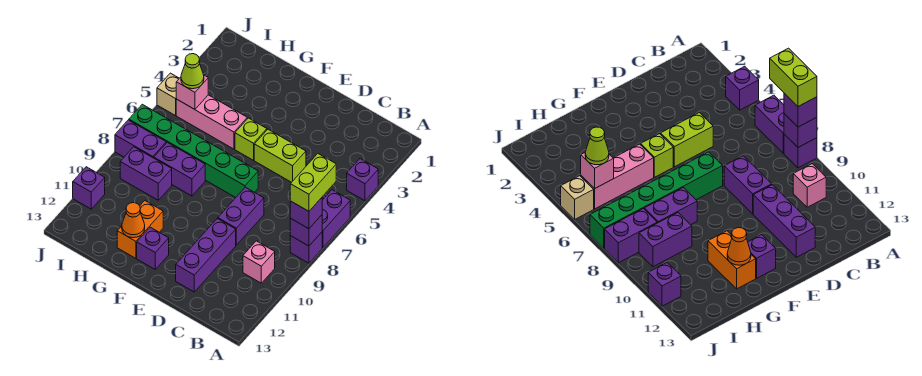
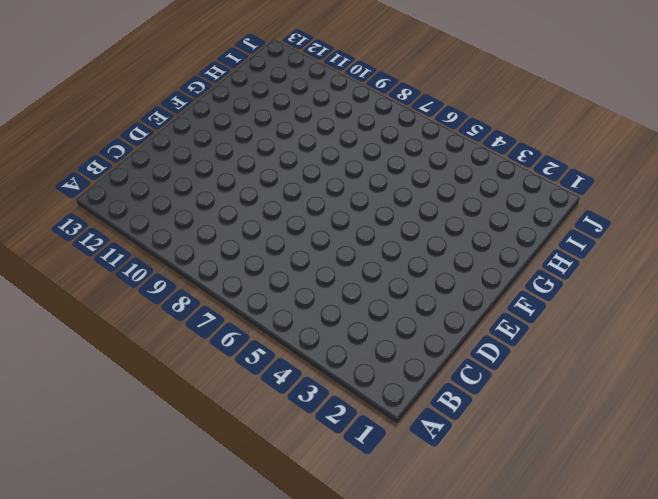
none -> purple 1x1 brick [347,159,378,201]
none -> purple 1x2 brick [322,190,350,248]
none -> purple 1x1 brick [290,232,322,263]

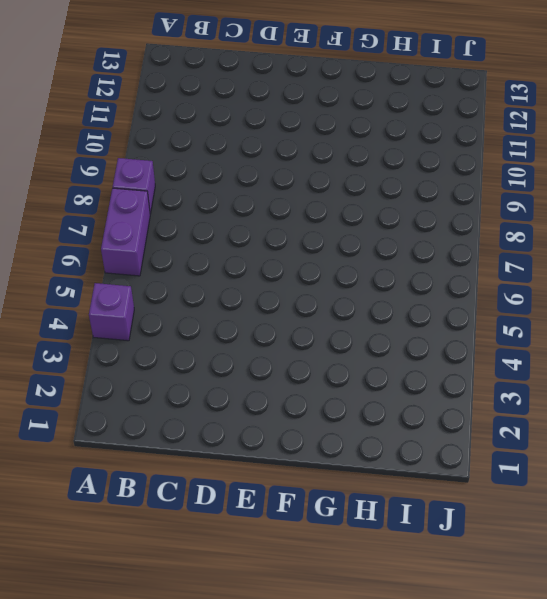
none -> pink 1x1 brick [243,241,275,283]
none -> lime 1x2 brick [254,129,306,182]
none -> purple 1x2 brick [218,187,264,245]

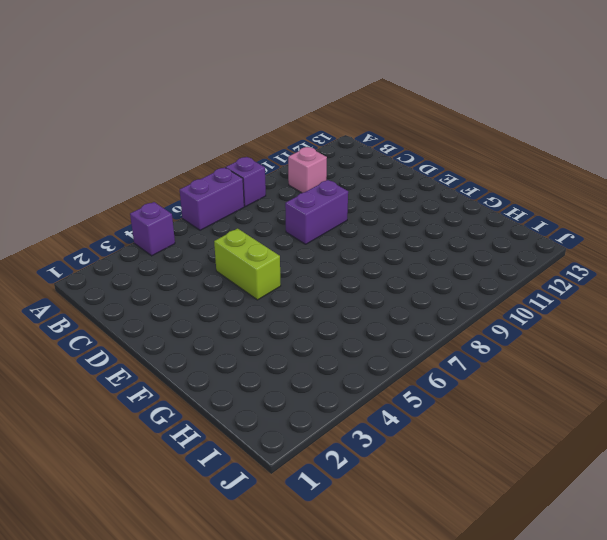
none -> purple 1x3 brick [176,219,236,292]
none -> green 1x6 brick [129,104,258,198]
none -> lime 1x1 brick [235,118,267,160]

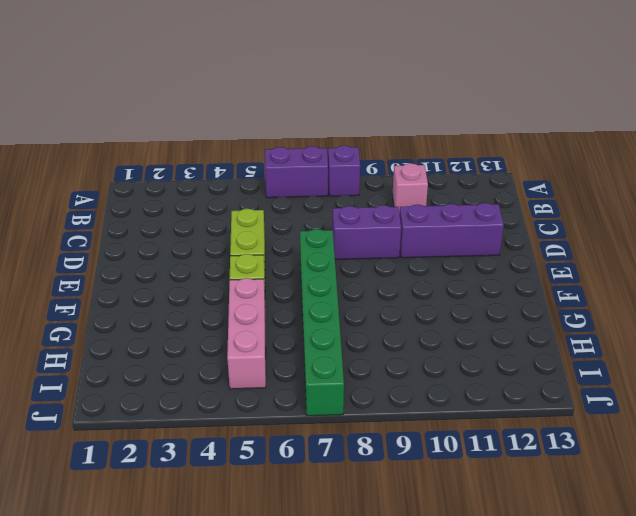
none -> purple 1x1 brick [347,159,378,201]
none -> purple 1x1 brick [137,227,169,269]
none -> purple 1x2 brick [154,142,205,196]

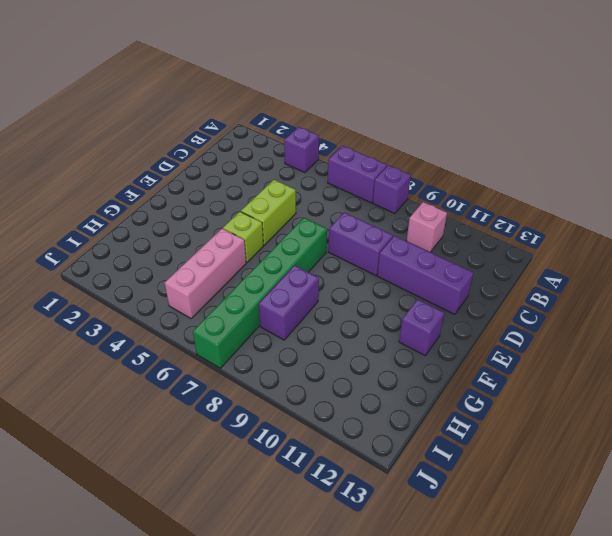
none -> orange 1x2 brick [117,201,163,258]
none -> purple 1x2 brick [120,147,172,200]
none -> purple 1x2 brick [115,120,166,158]

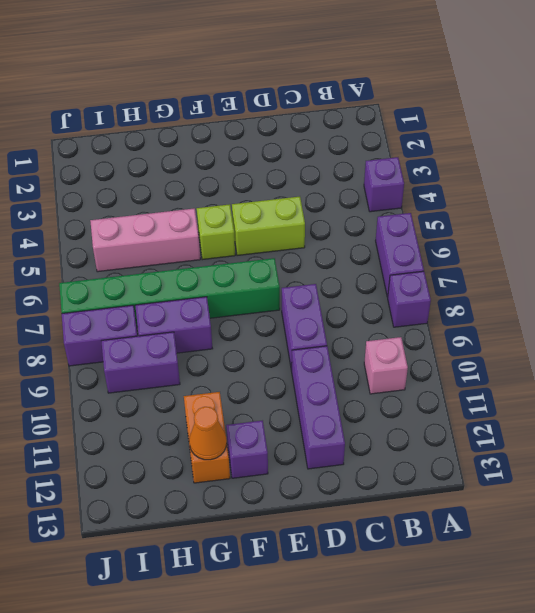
none -> tan 1x1 brick [157,73,179,116]
none -> purple 1x1 brick [73,167,105,209]
none -> purple 1x1 brick [290,215,322,246]

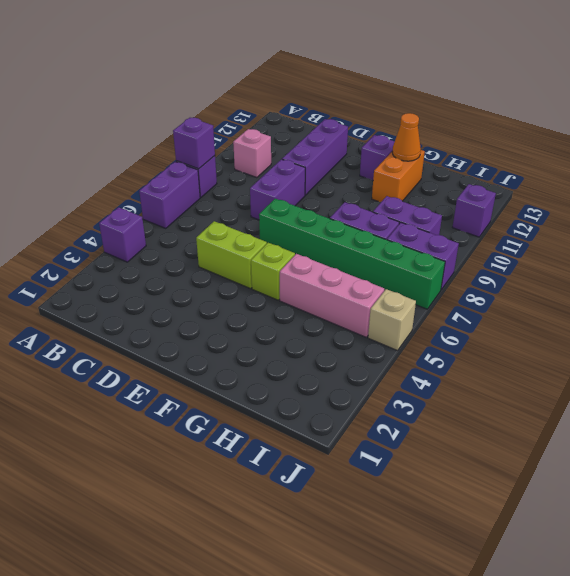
none -> pink 1x1 brick [176,75,208,109]
none -> purple 1x1 brick [290,198,322,229]
none -> lime 1x1 cone [181,54,204,89]

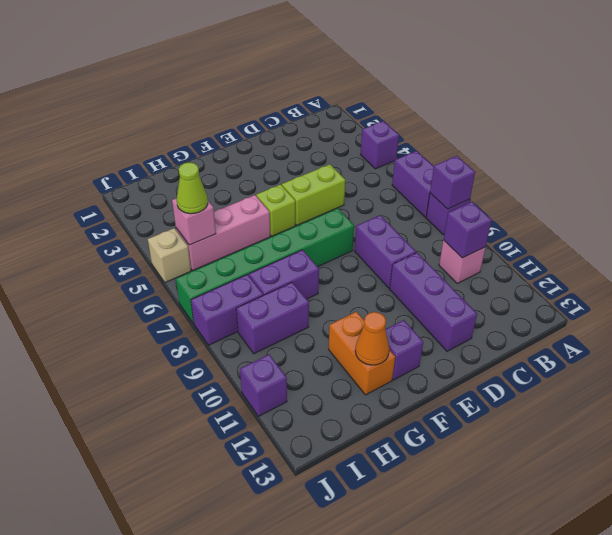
purple 1x1 brick [443,202,492,258] -> purple 1x1 brick moved to [290,198,322,229]
none -> lime 1x2 brick [290,154,336,211]

